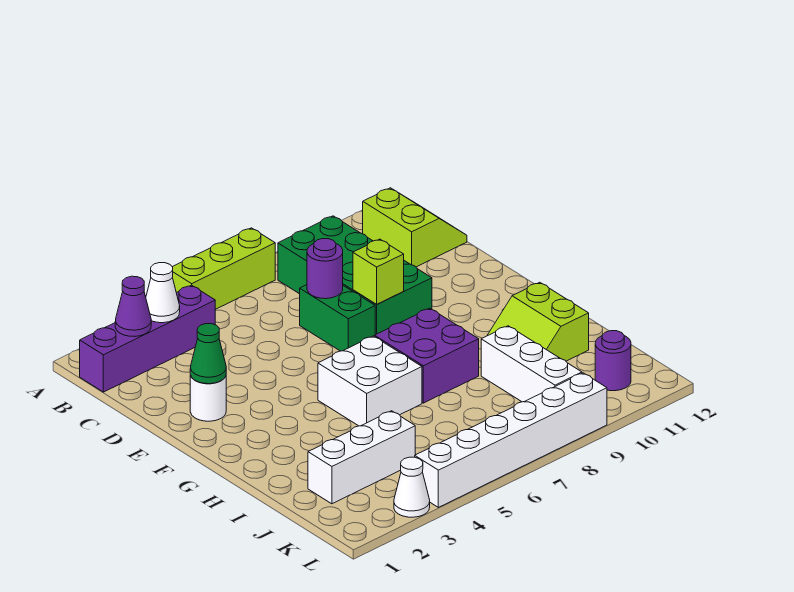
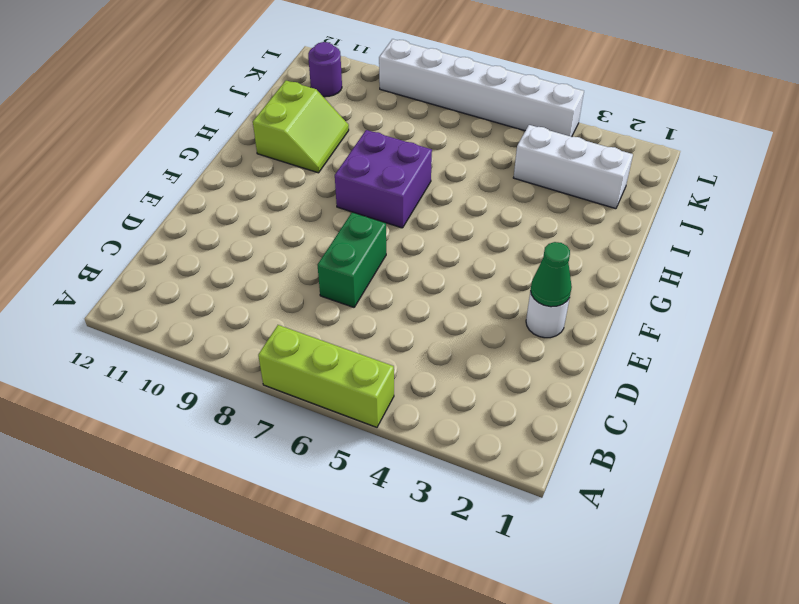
none -> purple 1x4 brick [80,285,215,392]
none -> green 2x4 brick [278,216,432,335]
none -> lime 2x2 slope [363,188,467,267]

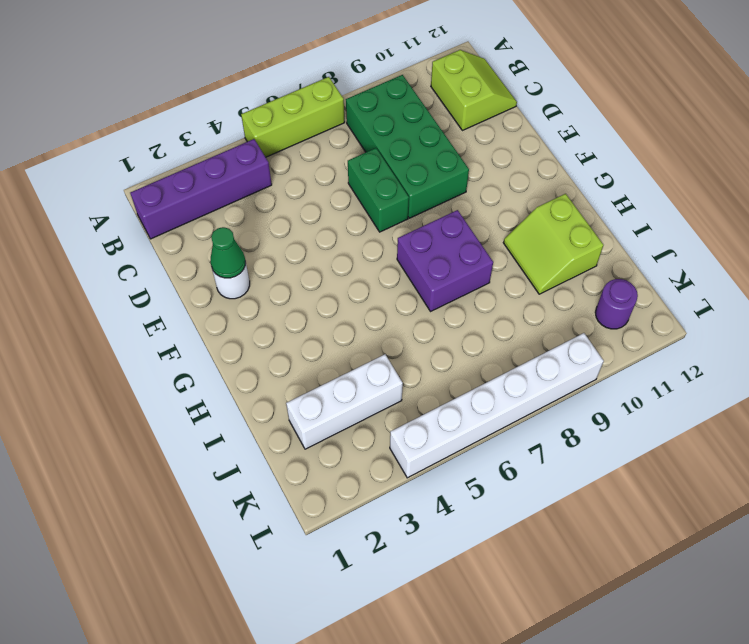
none -> white 2x2 brick [318,336,422,426]
none -> white 1x3 brick [481,326,582,402]
none -> white 1x1 cone [394,457,430,517]

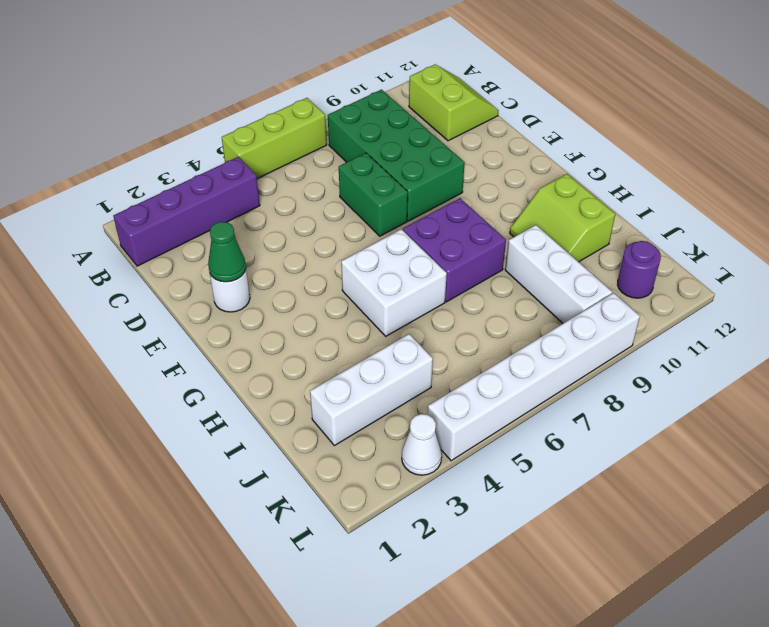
none -> purple 1x1 cone [115,276,151,336]
none -> white 1x1 cone [146,263,180,323]
none -> purple 1x1 round brick [307,239,343,299]

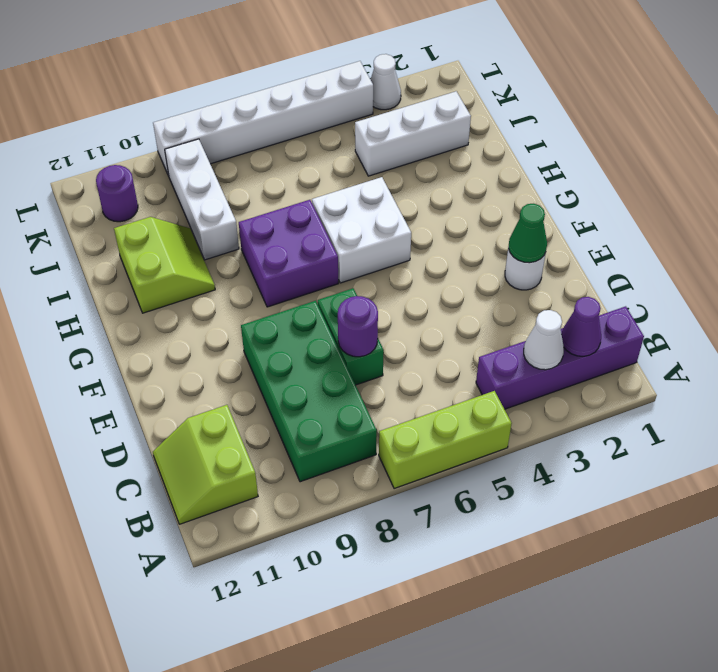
none -> lime 1x1 brick [353,239,404,304]

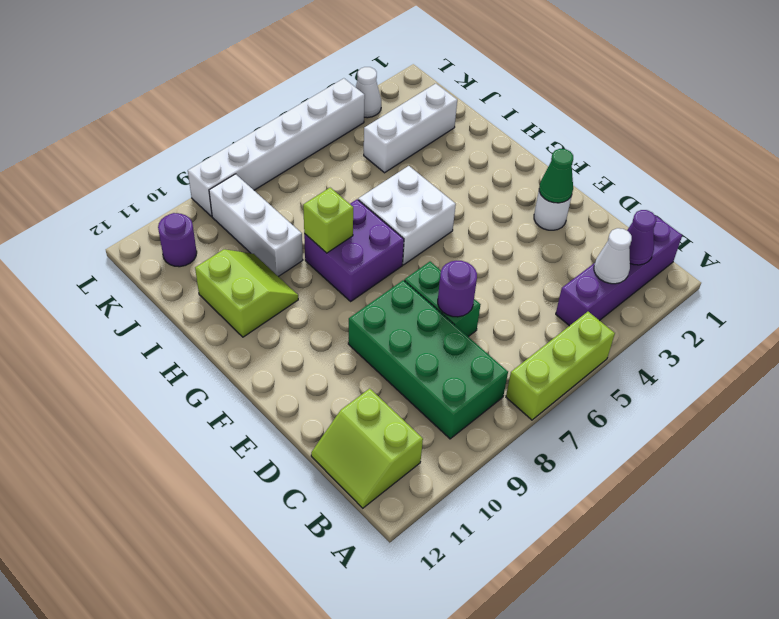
lime 1x1 brick [303,188,353,253] -> lime 1x1 brick moved to [353,239,404,304]

